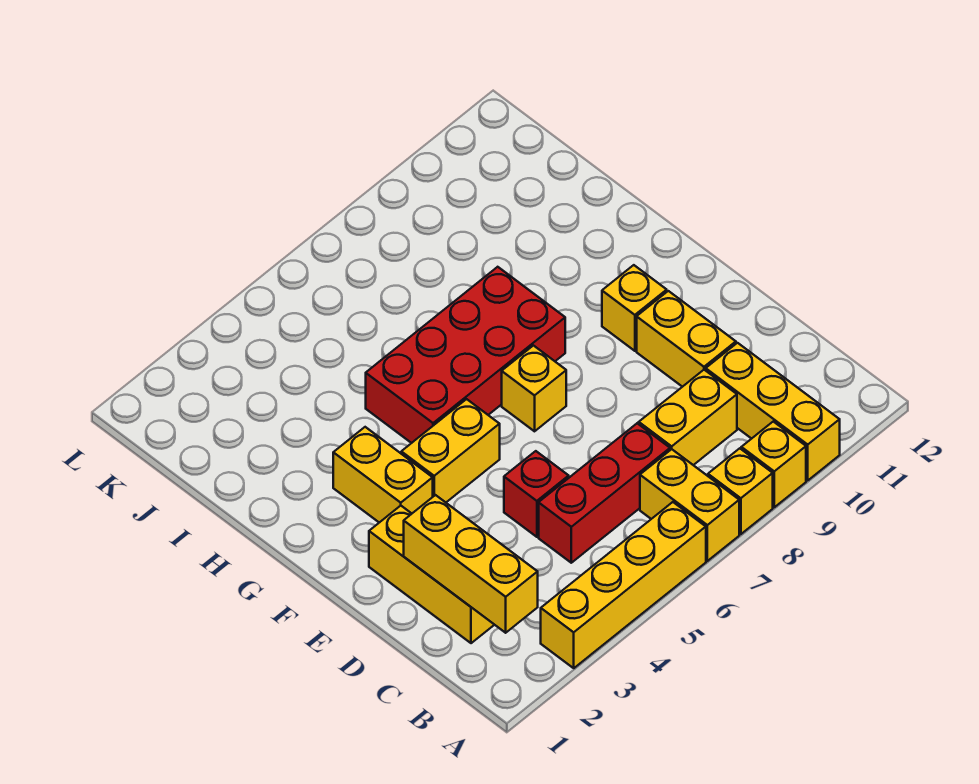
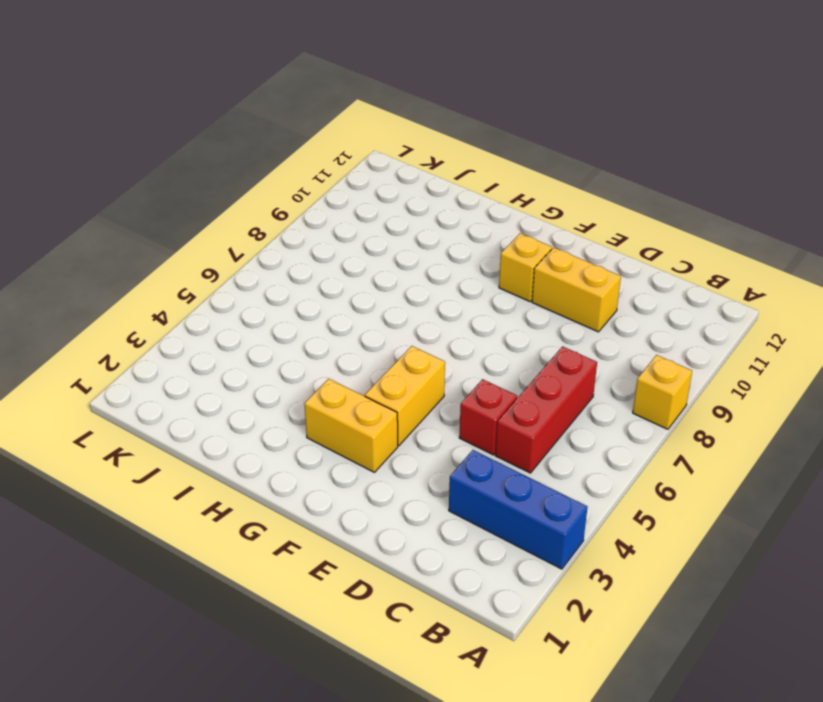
blue 1x3 brick [449,450,587,569] -> yellow 1x4 brick [541,502,706,668]
none -> yellow 1x2 brick [640,449,739,561]
none -> yellow 1x1 brick [741,422,806,507]
none -> yellow 1x3 brick [706,343,840,480]

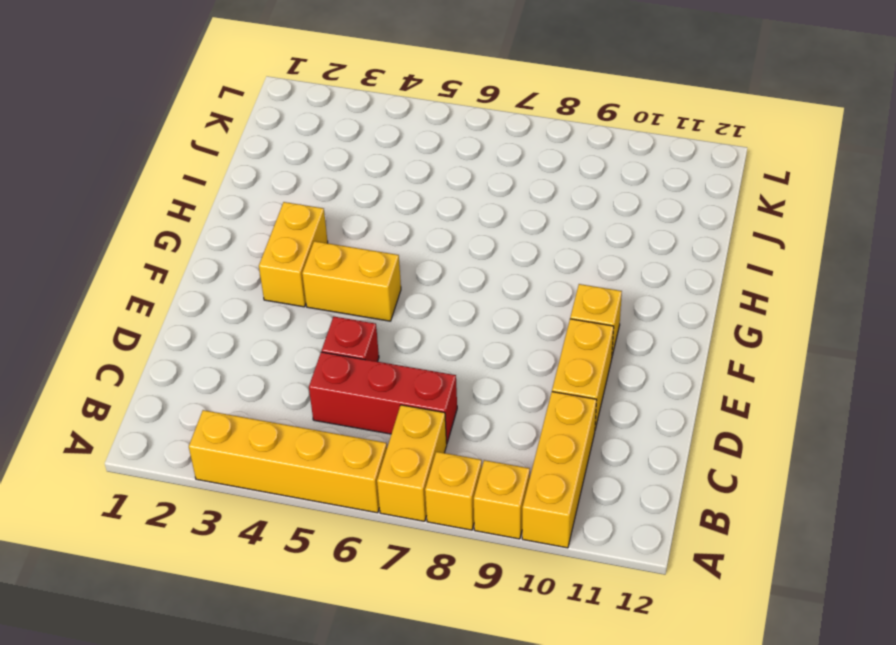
none -> yellow 1x3 brick [369,506,494,643]
none -> yellow 1x2 brick [639,370,737,465]
none -> yellow 1x1 brick [502,346,566,431]

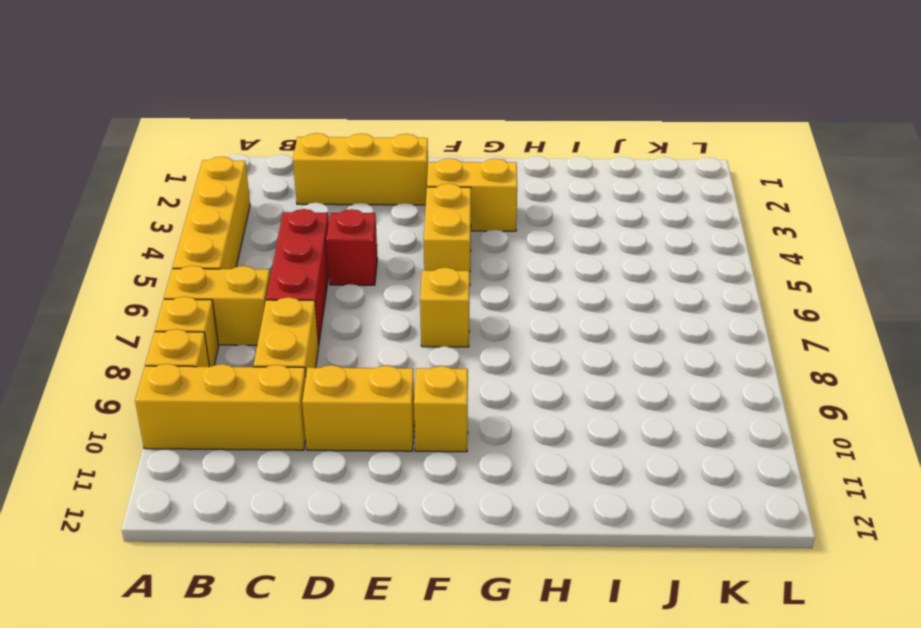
none -> red 2x4 brick [366,267,565,443]
none -> yellow 1x3 brick [404,495,538,633]

